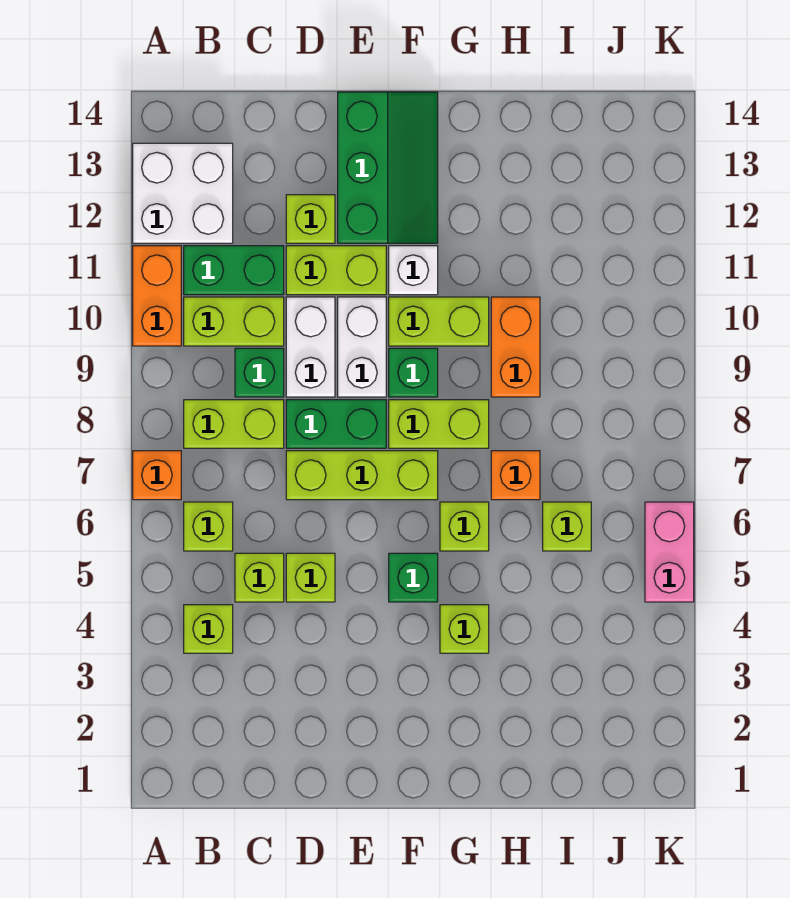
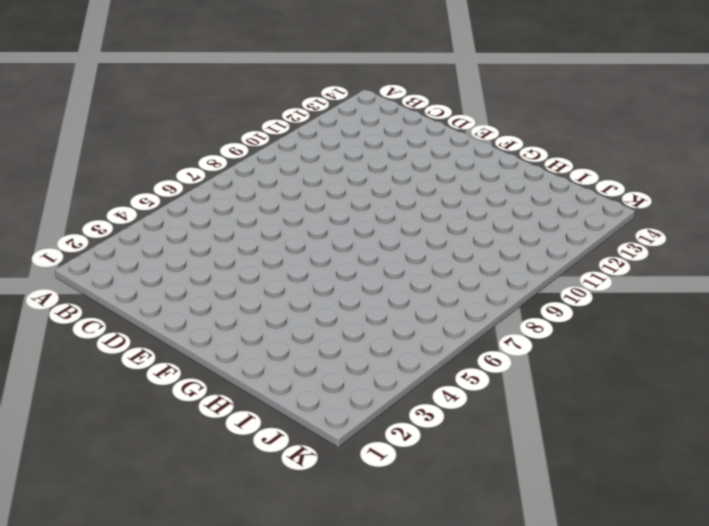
none -> orange 1x1 brick [133,451,181,500]
none -> orange 1x2 brick [133,246,181,346]
none -> white 2x2 brick [133,143,233,243]

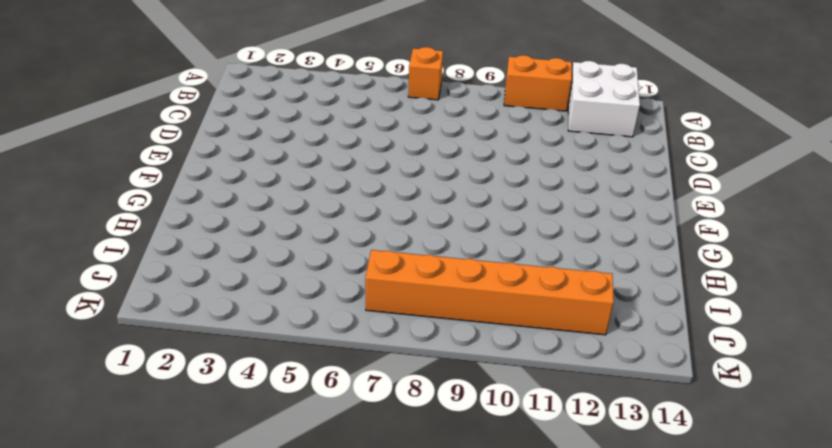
orange 1x6 brick [365,250,614,335] -> none
none -> lime 1x1 brick [184,605,233,653]
none -> lime 1x1 brick [184,502,233,551]
none -> lime 1x2 brick [184,400,284,448]

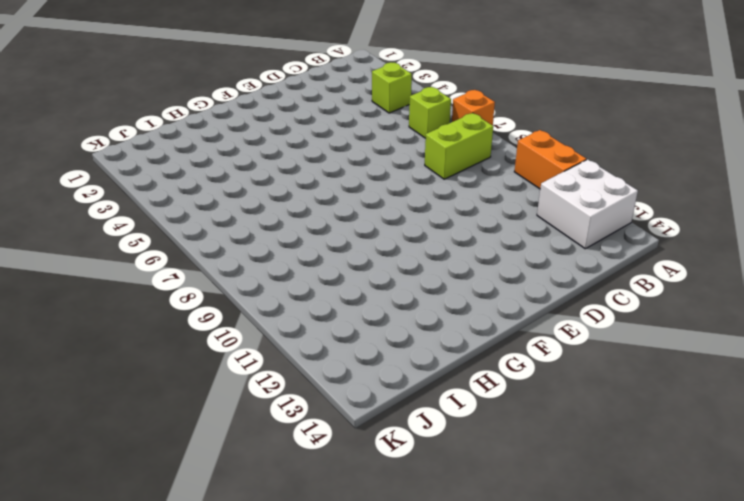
none -> lime 1x2 brick [184,297,284,346]
none -> green 1x2 brick [184,246,284,295]
none -> lime 1x1 brick [235,553,284,602]

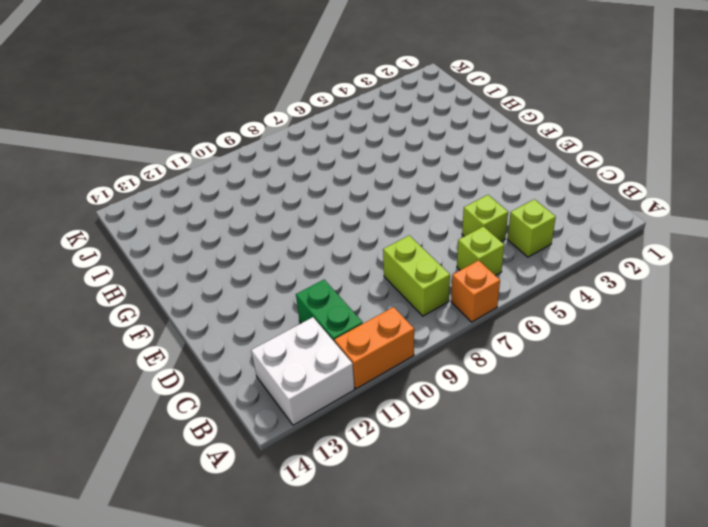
none -> lime 1x2 brick [184,297,284,346]
none -> green 1x1 brick [235,348,284,397]
none -> lime 1x1 brick [286,553,335,602]

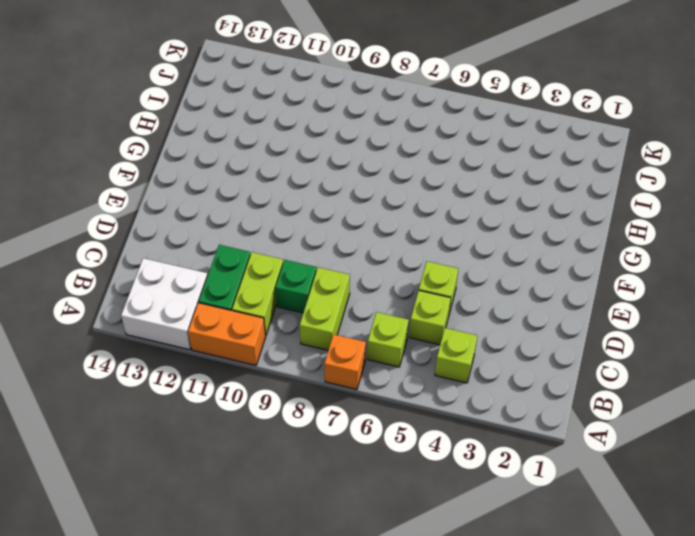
none -> lime 1x3 brick [286,451,438,500]
none -> green 1x2 brick [286,400,386,448]
none -> white 1x2 brick [286,297,335,397]

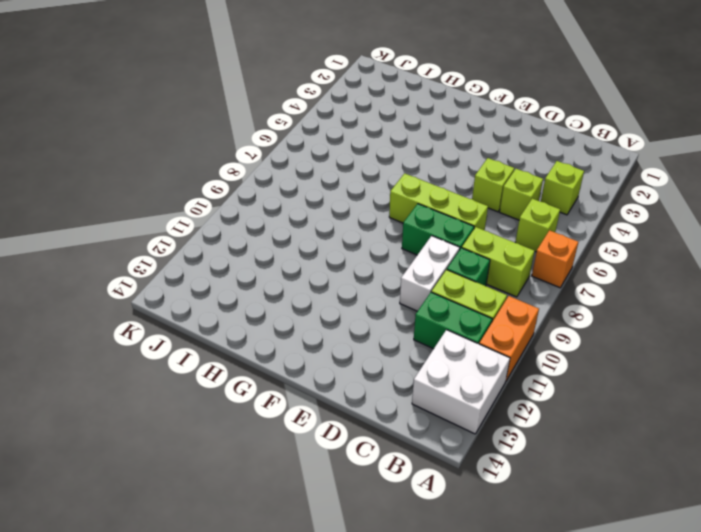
none -> lime 1x2 brick [286,246,386,295]
none -> lime 1x1 brick [286,195,335,243]
none -> white 1x2 brick [338,297,386,397]

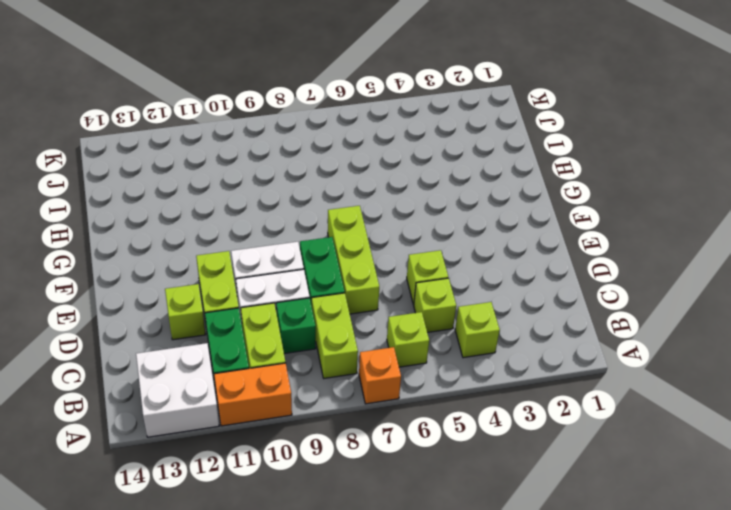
none -> green 2x3 slope [338,92,438,243]
none -> green 1x1 brick [389,553,438,602]
none -> lime 1x2 brick [389,400,489,448]

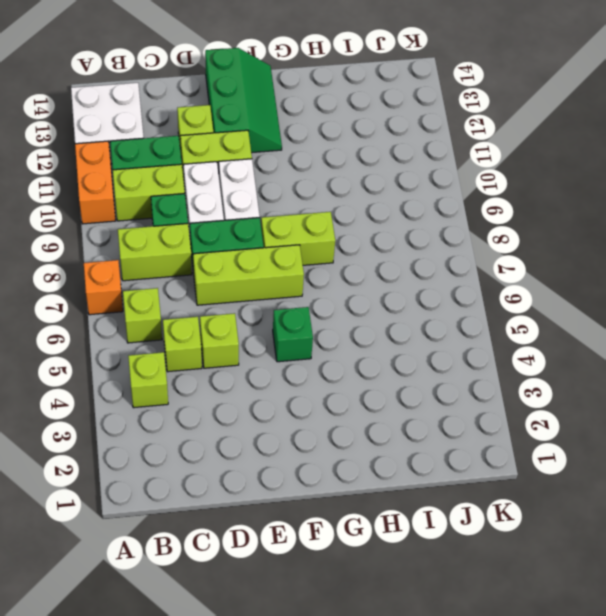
none -> green 1x1 brick [389,348,438,397]
none -> lime 1x2 brick [389,297,489,346]
none -> white 1x1 brick [389,246,438,295]

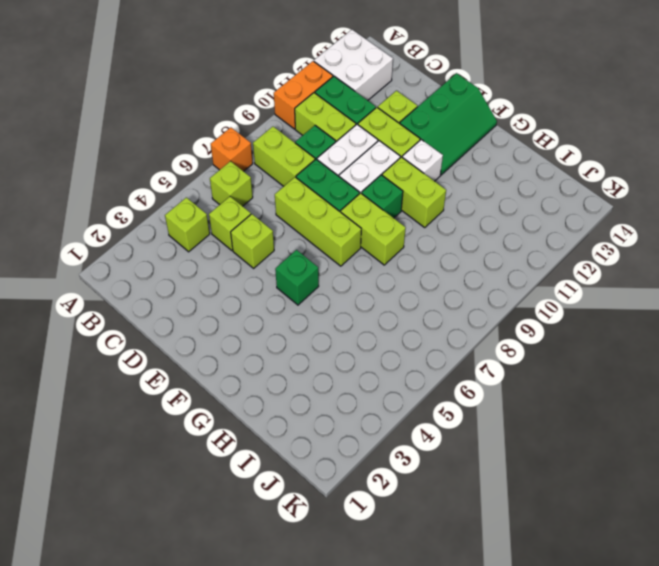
none -> lime 1x1 brick [440,605,489,653]
none -> lime 1x1 brick [440,502,489,551]
none -> orange 1x1 brick [491,451,540,500]

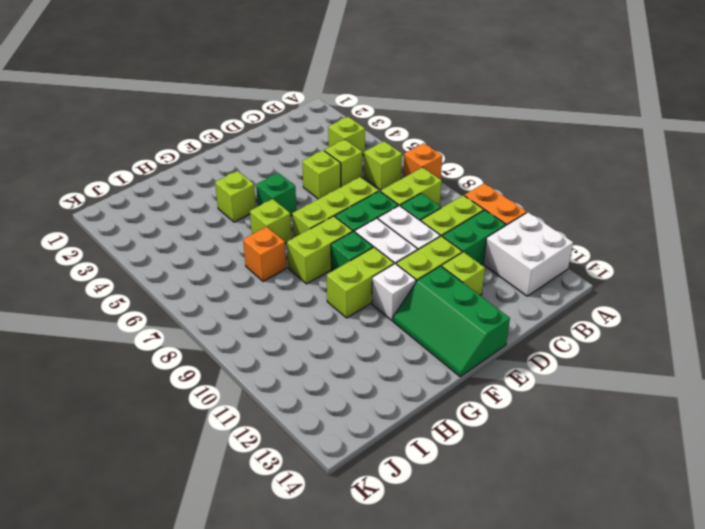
none -> orange 1x2 brick [491,297,540,397]
none -> lime 1x1 brick [543,502,591,551]
none -> pink 1x2 brick [645,502,694,602]

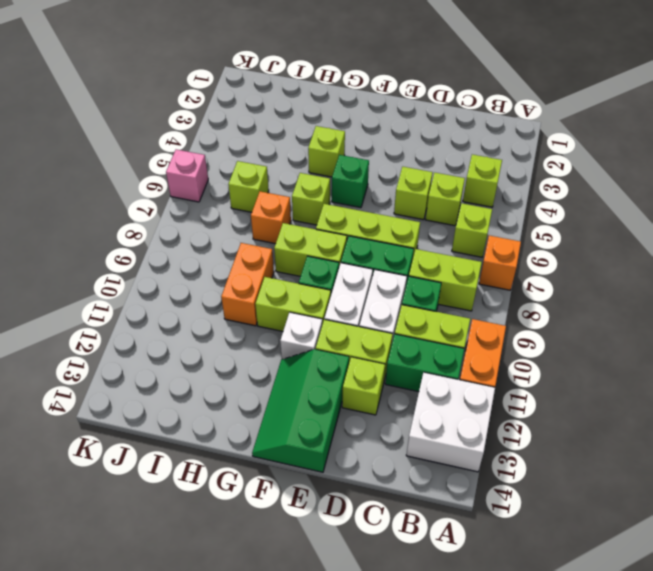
pink 1x1 brick [166,149,208,202] -> pink 1x2 brick [645,502,694,602]

